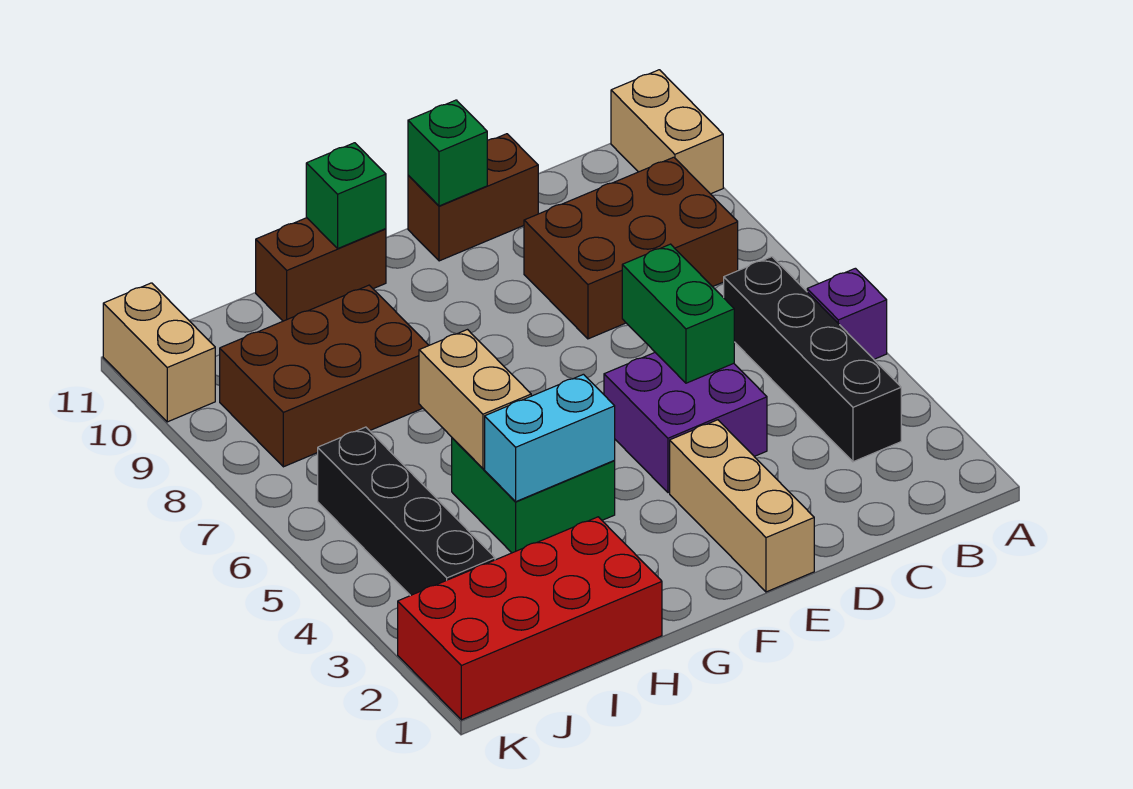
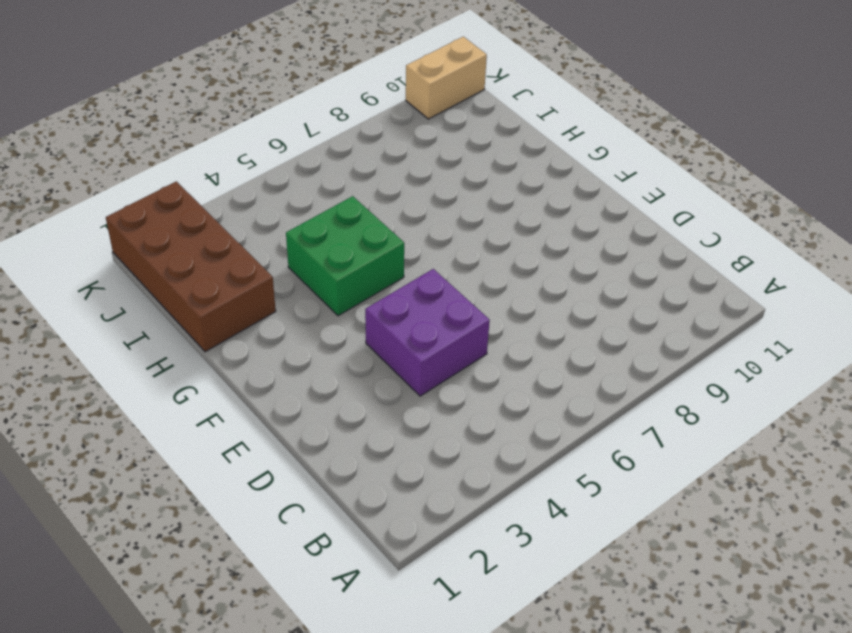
brown 2x4 brick [106,181,276,352] -> red 2x4 brick [398,517,662,720]
none -> purple 1x1 brick [807,268,887,359]
none -> tan 1x2 brick [611,70,723,194]
none -> black 1x4 brick [724,257,901,462]

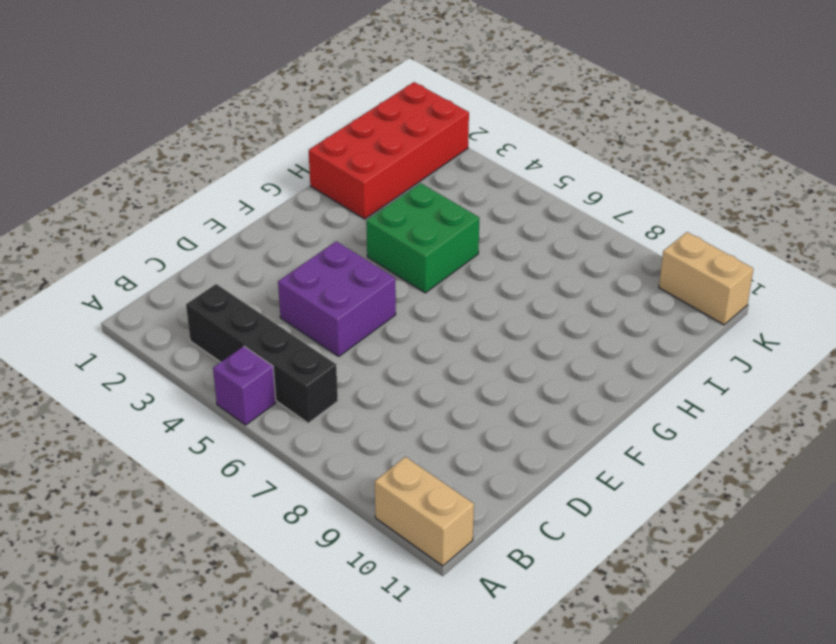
none -> brown 2x3 brick [524,157,738,339]
none -> brown 1x2 brick [408,134,538,261]
none -> tan 1x3 brick [670,420,814,592]

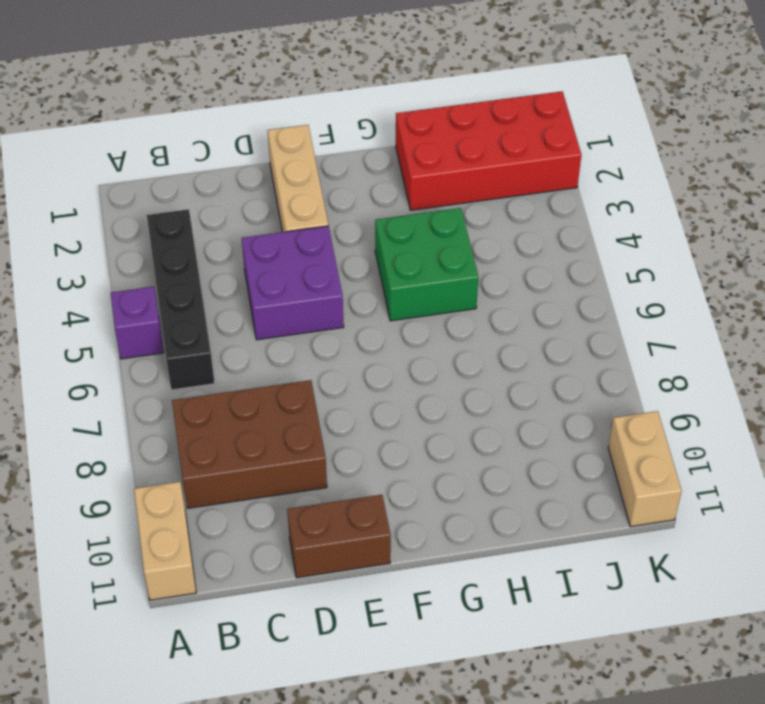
none -> brown 1x2 brick [256,218,386,321]
none -> brown 2x3 brick [220,285,429,467]
none -> black 1x4 brick [318,427,495,596]

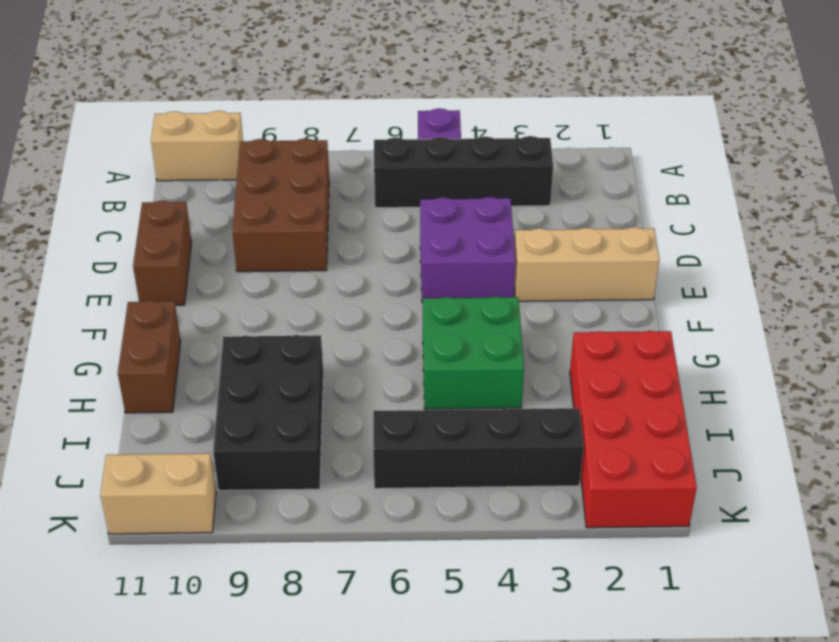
black 2x3 brick [213,335,323,491] -> brown 2x3 brick [220,285,429,467]
none -> green 1x2 brick [622,244,734,383]
none -> green 1x1 brick [408,100,487,206]
none -> cyan 1x2 brick [485,374,615,501]

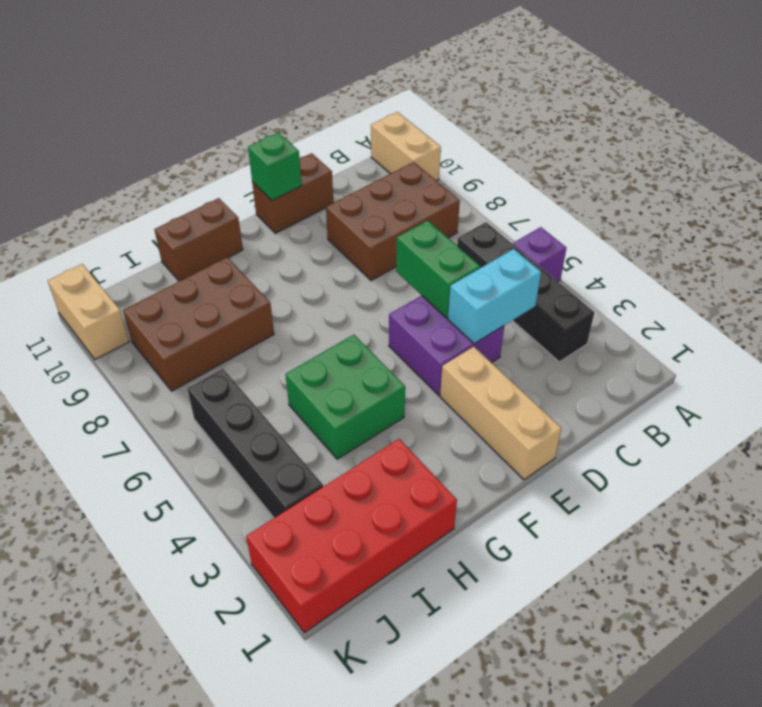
cyan 1x2 brick [448,249,541,344] -> cyan 1x2 brick moved to [485,374,615,501]
none -> green 1x1 brick [306,143,386,248]
none -> tan 1x2 brick [419,330,531,468]

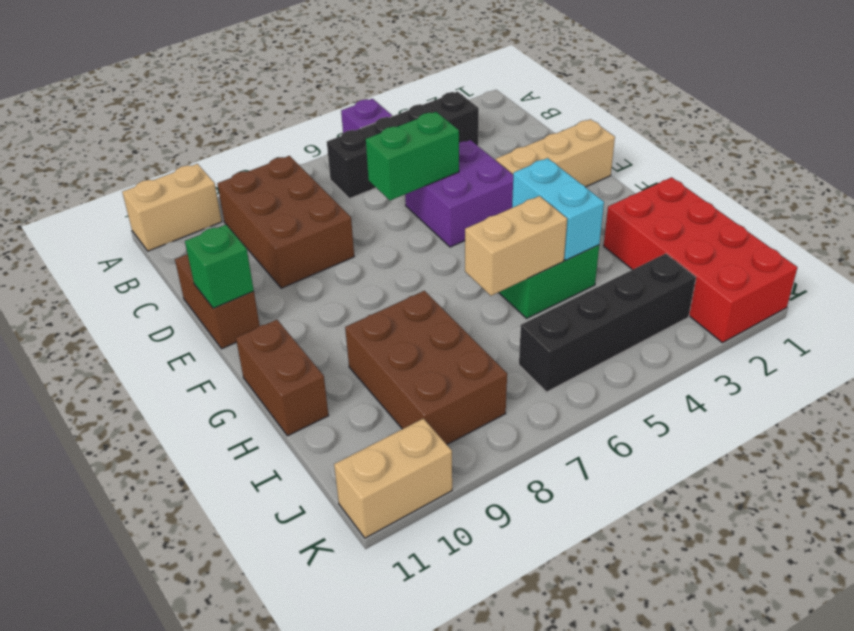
none -> green 1x1 brick [306,143,386,248]

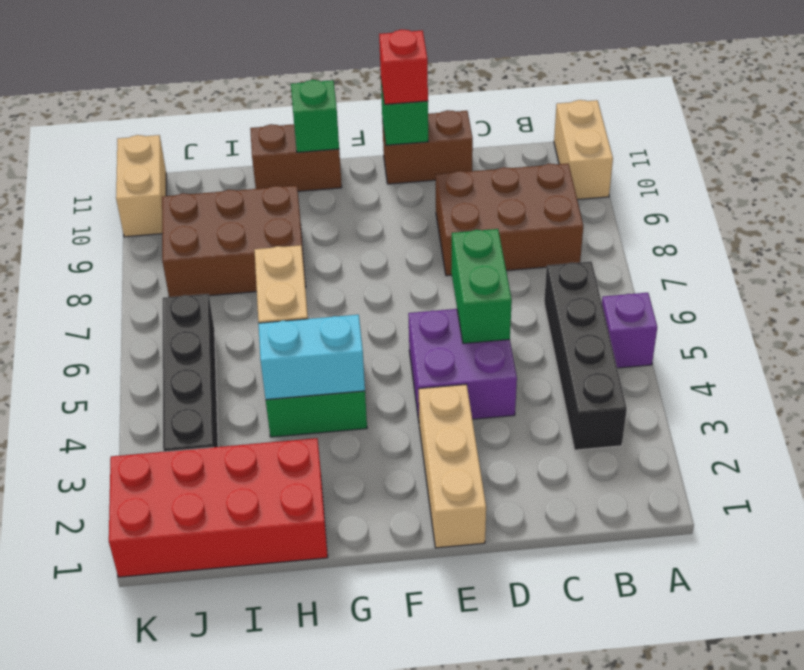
red 1x1 brick [379,29,428,104] -> none

